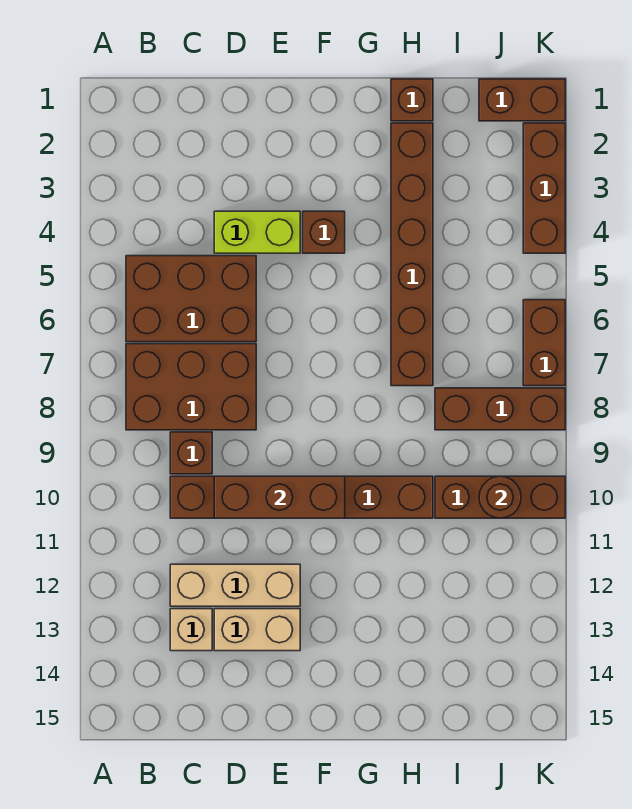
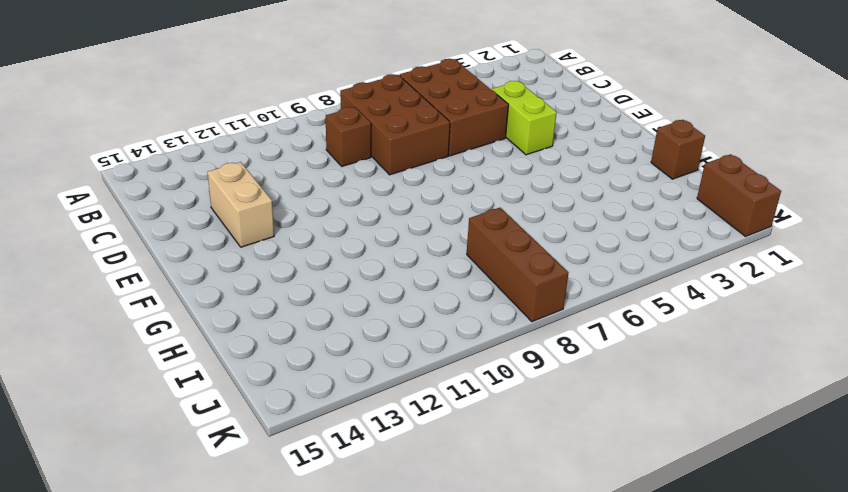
none -> brown 1x6 brick [170,476,433,518]
none -> tan 1x3 brick [170,564,300,606]
none -> tan 1x1 brick [170,609,212,651]

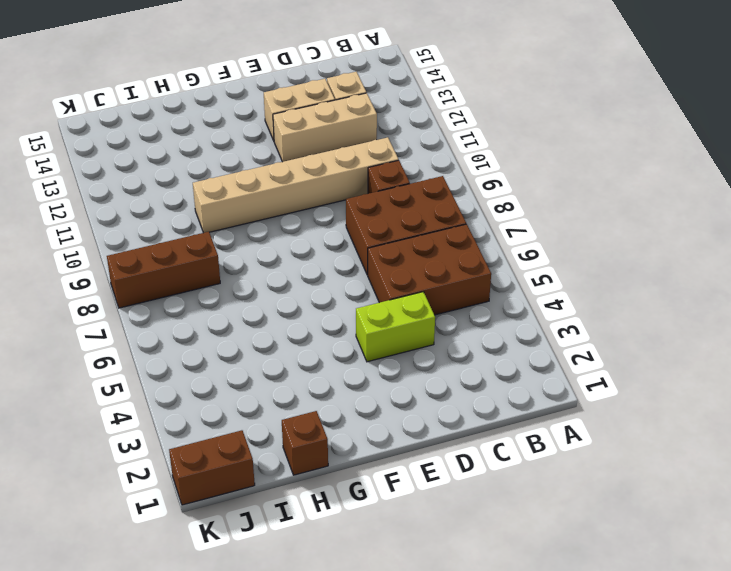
tan 1x6 brick [193,137,399,233] -> brown 1x6 brick [170,476,433,518]
none -> brown 1x1 brick [303,211,345,253]
none -> brown 1x6 brick [391,123,433,386]
none -> brown 1x3 brick [435,476,565,518]

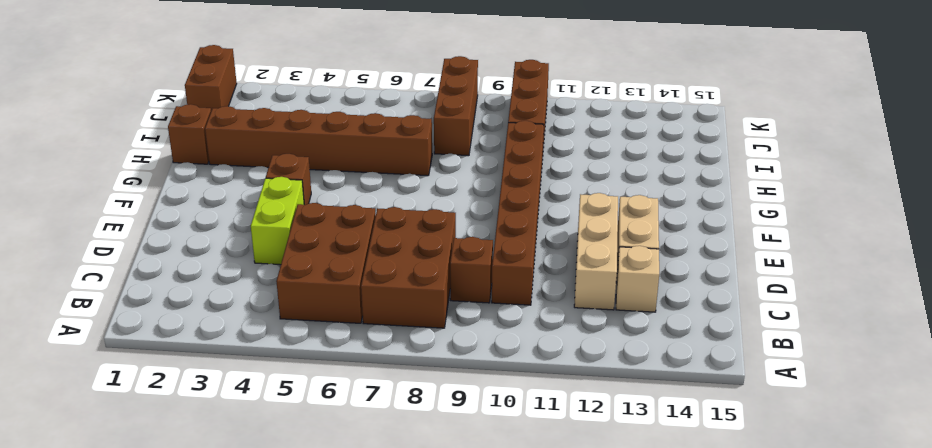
none -> brown 1x3 brick [523,123,565,253]
none -> brown 1x2 brick [523,300,565,386]
none -> brown 1x3 brick [214,476,345,518]

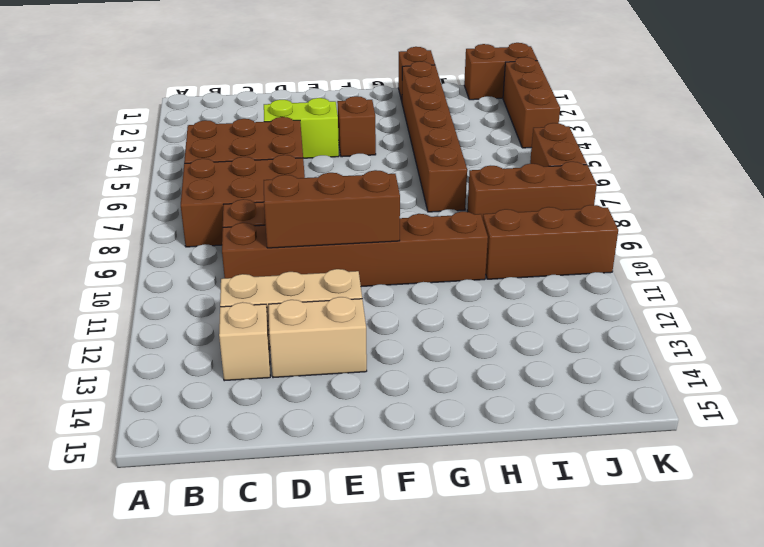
none -> brown 1x1 round brick [479,476,521,518]

